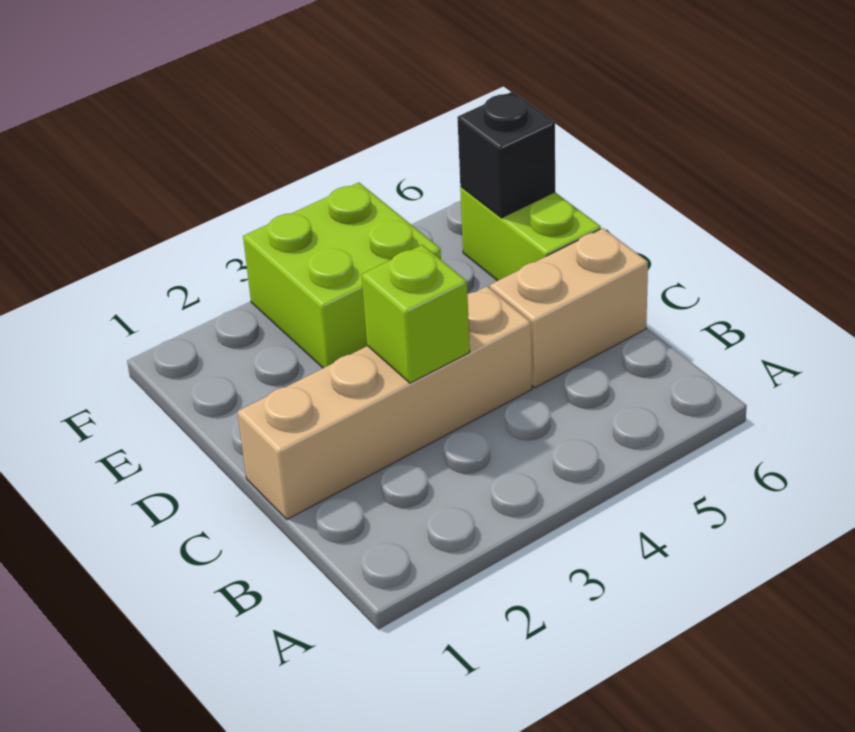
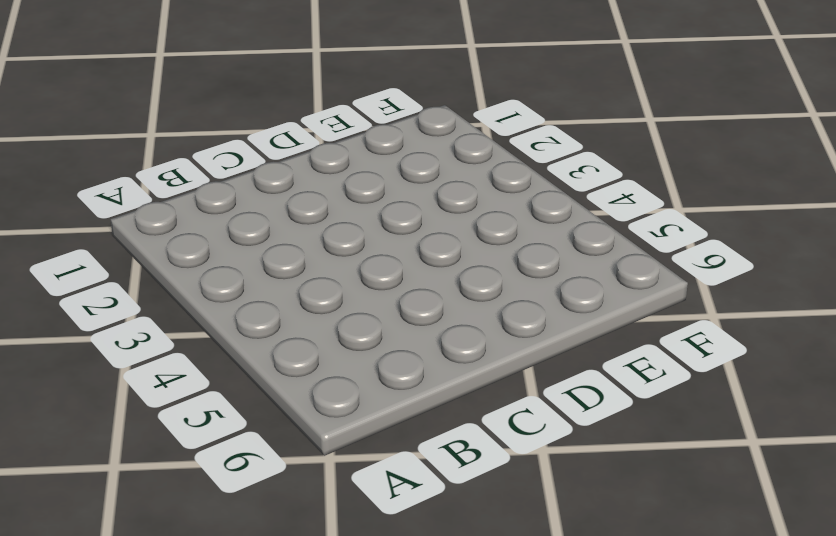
none -> tan 1x4 brick [238,286,532,519]
none -> tan 1x2 brick [490,228,648,388]

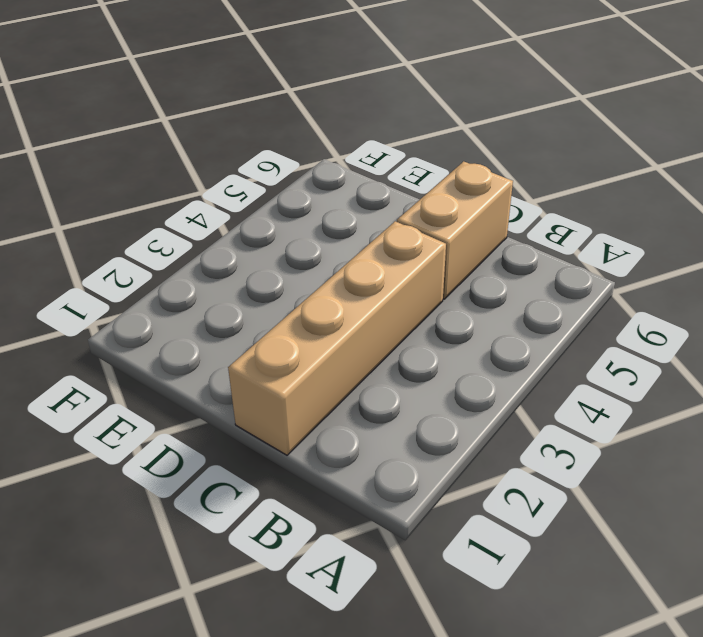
none -> lime 1x2 brick [460,187,601,281]
none -> lime 2x2 brick [243,182,441,368]

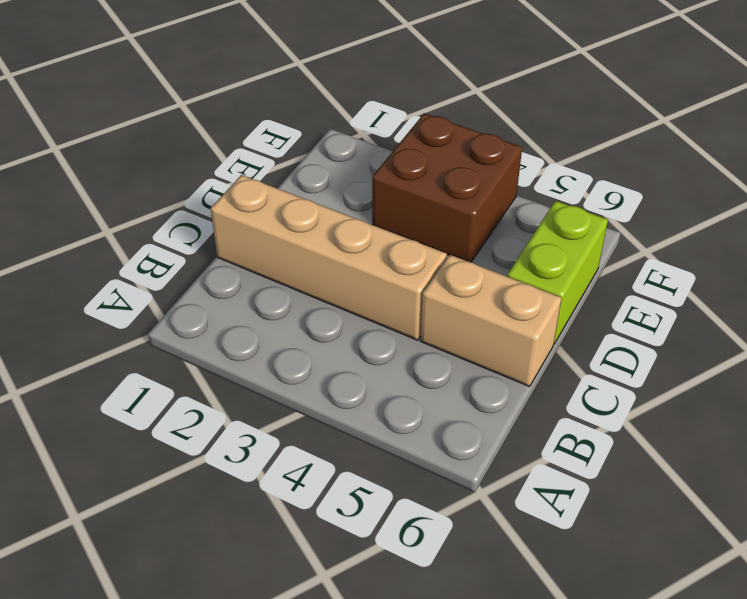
brown 2x2 brick [372,113,522,262] -> lime 2x2 brick [243,182,441,368]
none -> lime 1x1 brick [362,245,470,383]
none -> black 1x1 brick [457,92,555,218]

